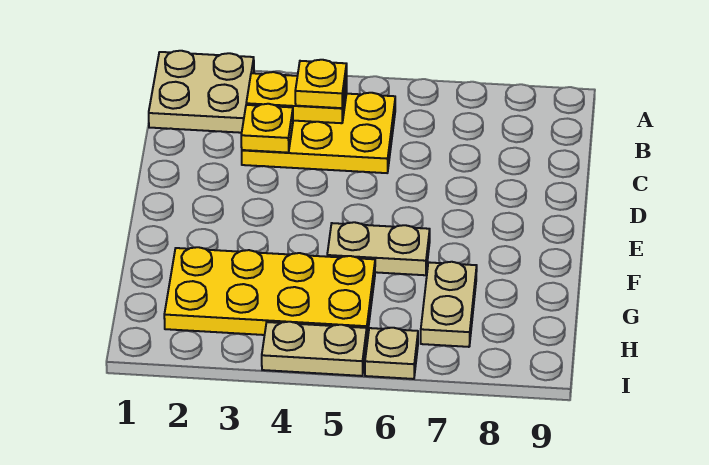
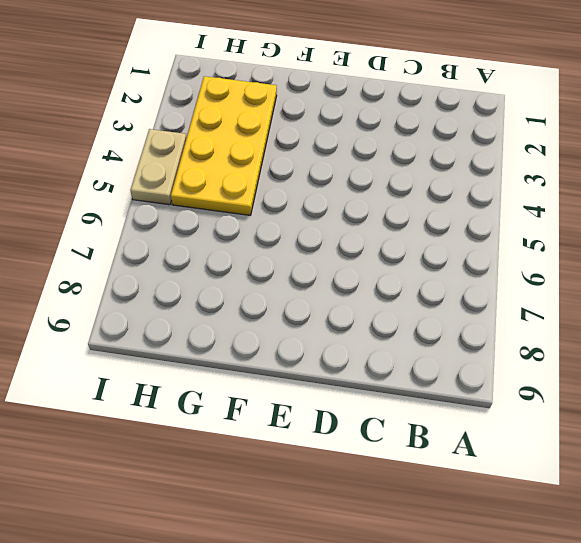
none -> tan 2x2 plate [149,51,254,133]
none -> yellow 2x3 plate [242,93,395,173]

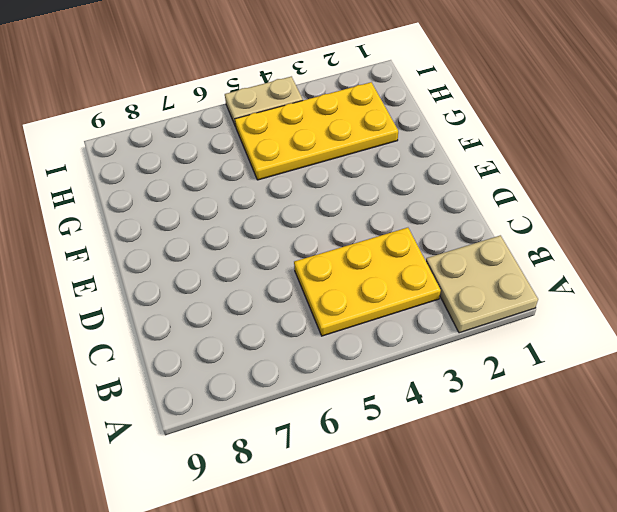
none -> tan 1x2 plate [327,222,430,275]
none -> tan 1x2 plate [421,262,477,347]

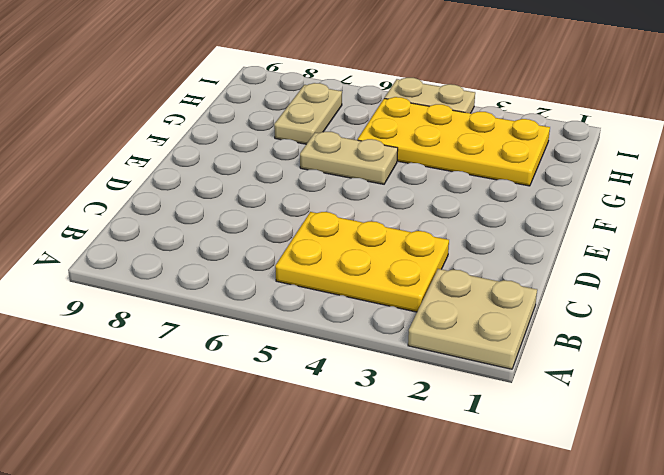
none -> tan 1x1 plate [365,328,418,379]
none -> yellow 1x2 plate [246,72,347,123]

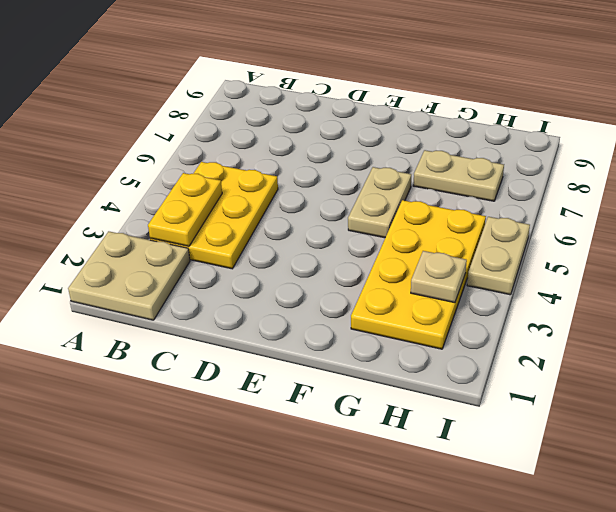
tan 1x1 plate [411,251,467,303] -> tan 1x1 plate moved to [365,328,418,379]
none -> yellow 1x1 plate [241,104,293,153]
none -> yellow 1x1 plate [295,60,347,108]

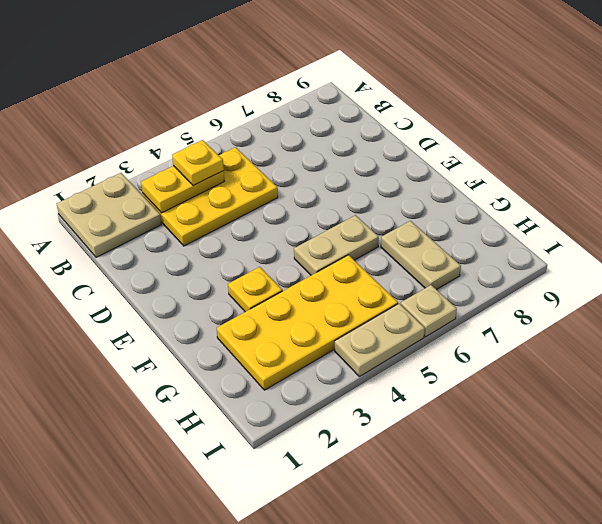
yellow 1x1 plate [228,267,282,312] -> yellow 1x1 plate moved to [241,104,293,153]

